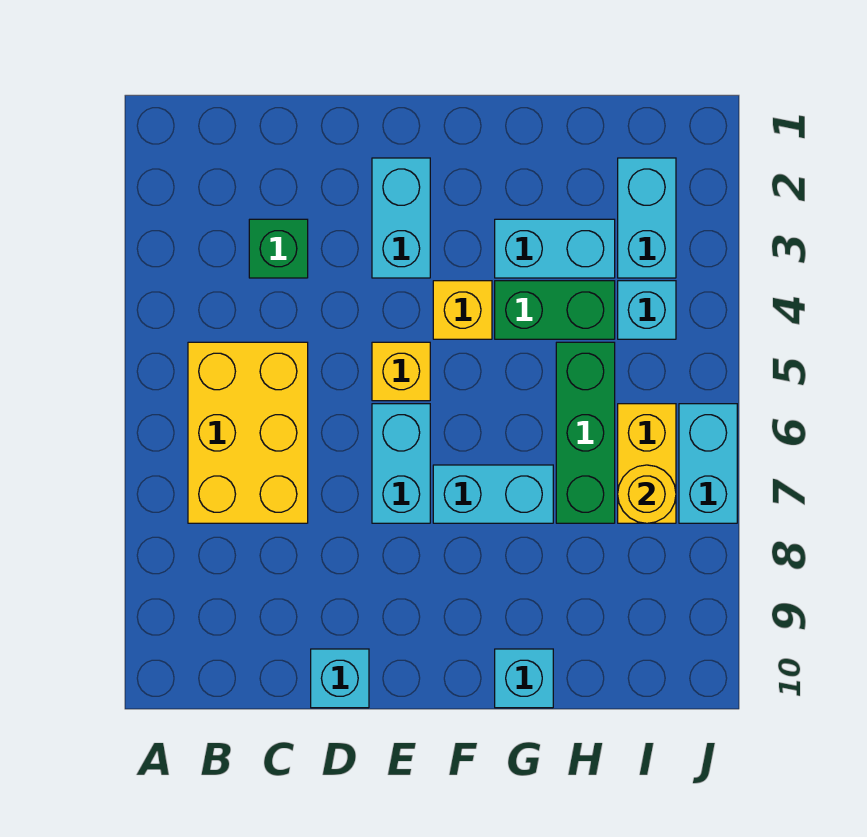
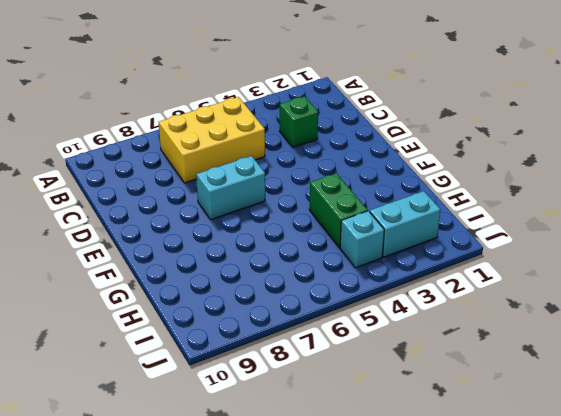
none -> cyan 1x1 brick [311,649,369,708]
none -> cyan 1x2 brick [372,158,430,278]
none -> yellow 1x1 brick [372,342,430,401]

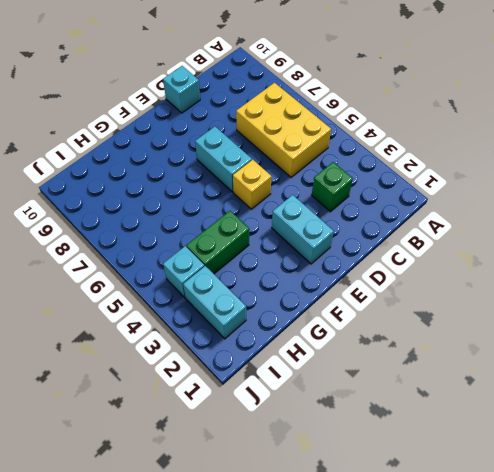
none -> yellow 1x1 brick [433,281,492,339]
none -> cyan 1x2 brick [433,465,553,523]
none -> cyan 1x2 brick [495,219,615,278]

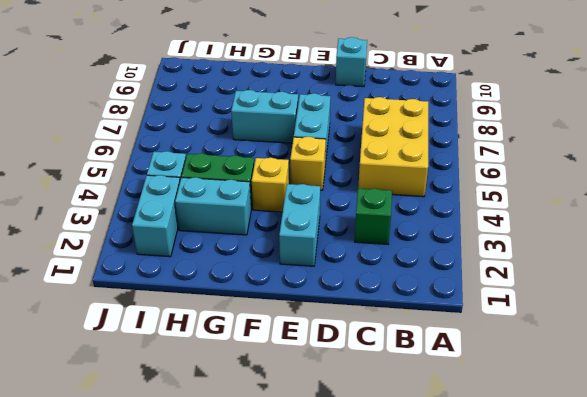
none -> cyan 1x1 brick [495,649,553,708]
none -> green 1x3 brick [556,342,615,523]
none -> yellow 1x2 brick [618,404,676,523]

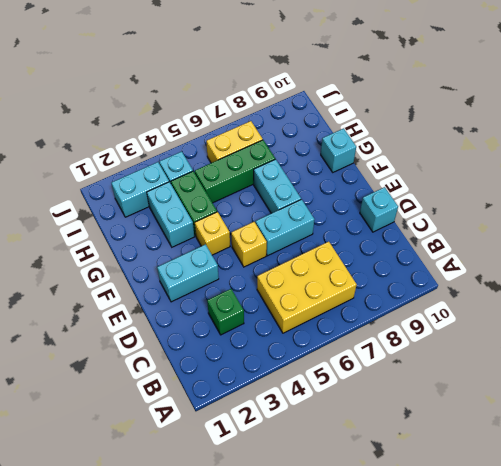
none -> cyan 1x2 brick [679,404,737,523]
none -> yellow 1x1 round brick [618,465,676,523]

